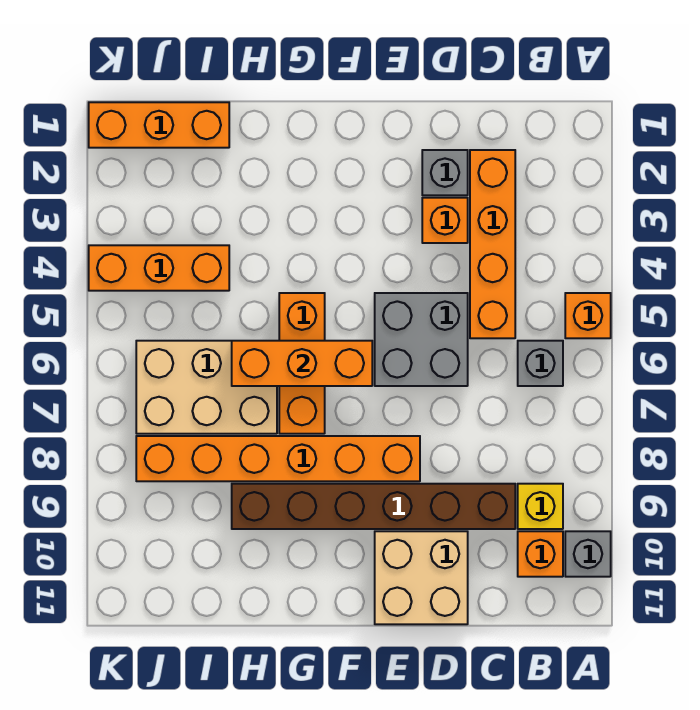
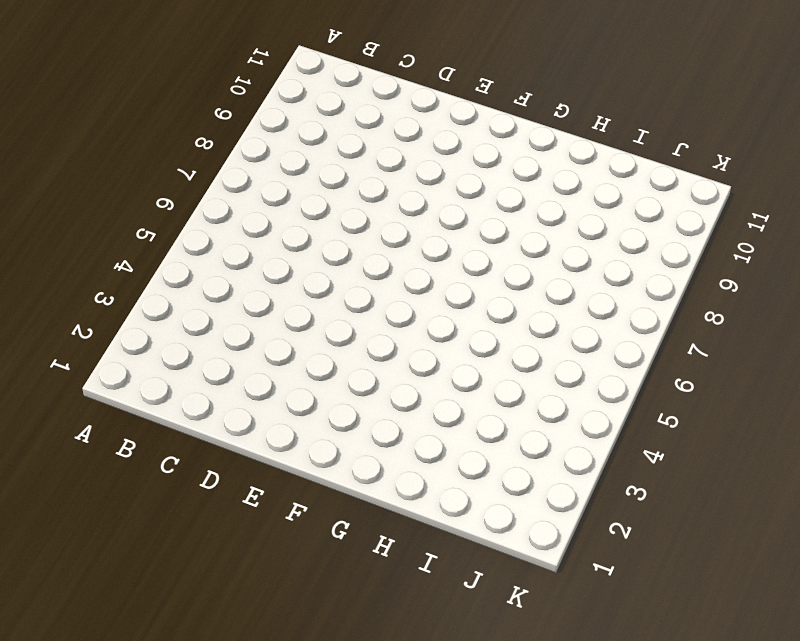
none -> orange 1x1 brick [565,293,611,338]
none -> grey 1x1 brick [565,531,611,577]
none -> grey 1x1 brick [518,341,563,386]

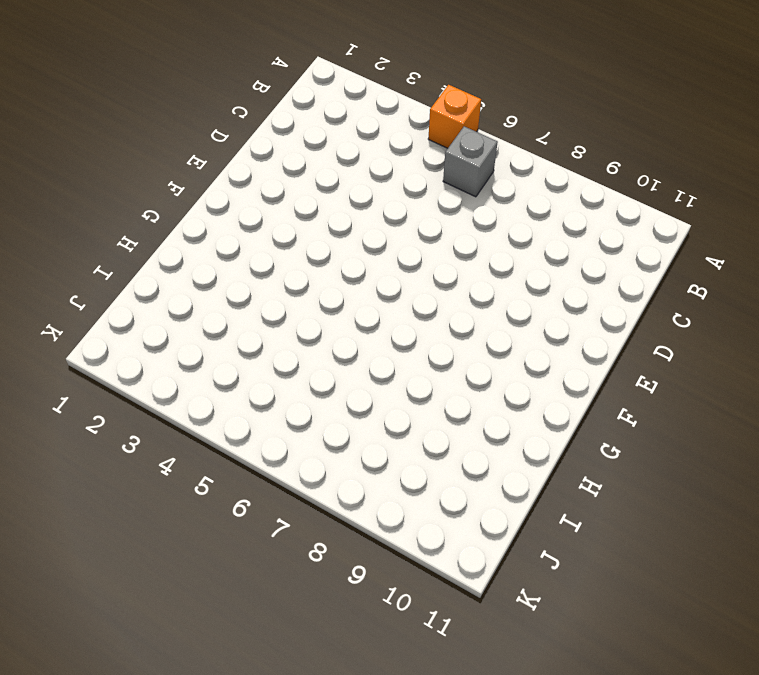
none -> grey 1x1 brick [565,531,611,577]
none -> yellow 1x1 brick [518,484,563,529]
none -> orange 1x1 brick [518,531,563,577]

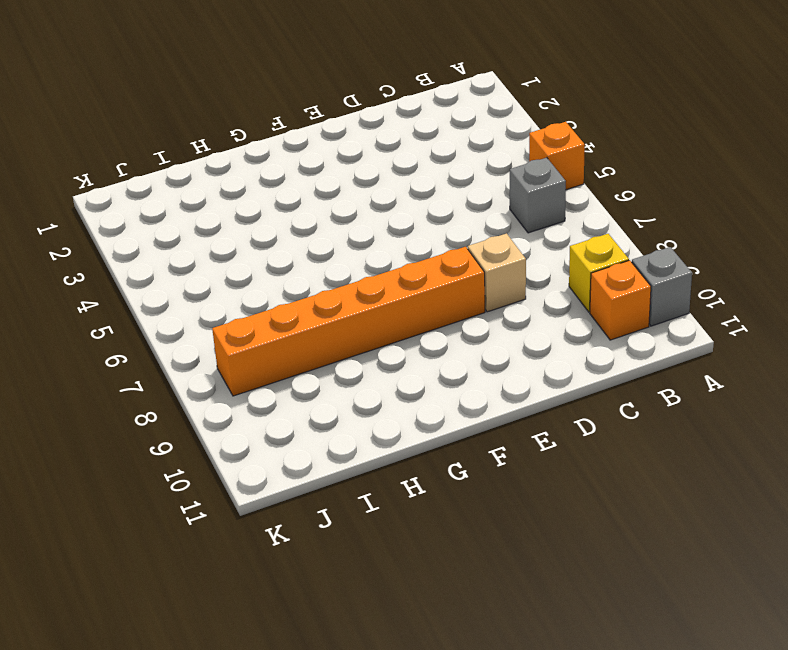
tan 1x1 brick [468,233,526,312] -> none
none -> orange 1x4 brick [470,150,515,338]
none -> brown 1x6 brick [232,484,515,529]
none -> grey 1x1 brick [422,150,468,195]

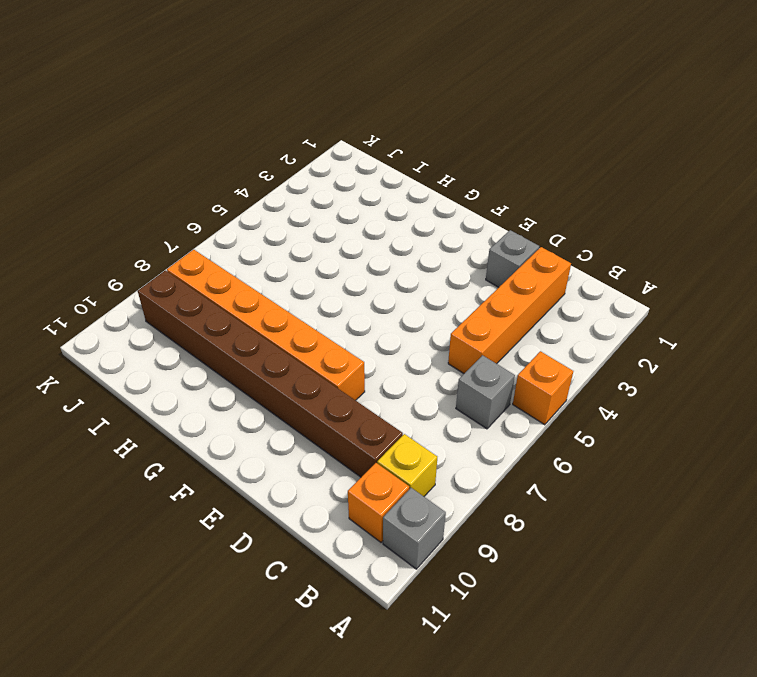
brown 1x8 brick [138,270,403,477] -> brown 1x6 brick [232,484,515,529]
none -> orange 1x1 brick [422,198,468,243]
none -> grey 2x2 brick [375,293,468,386]
none -> tan 2x2 brick [375,531,468,624]

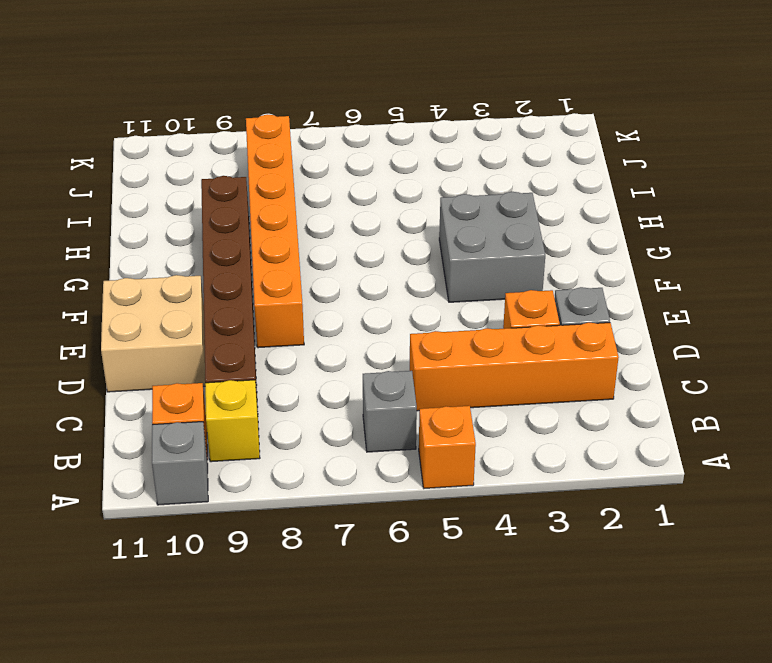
grey 2x2 brick [439,192,545,302] -> grey 2x2 brick moved to [375,293,468,386]
none -> orange 1x3 brick [279,293,325,434]
none -> tan 2x3 brick [136,341,277,434]
none -> orange 1x3 brick [89,102,229,148]

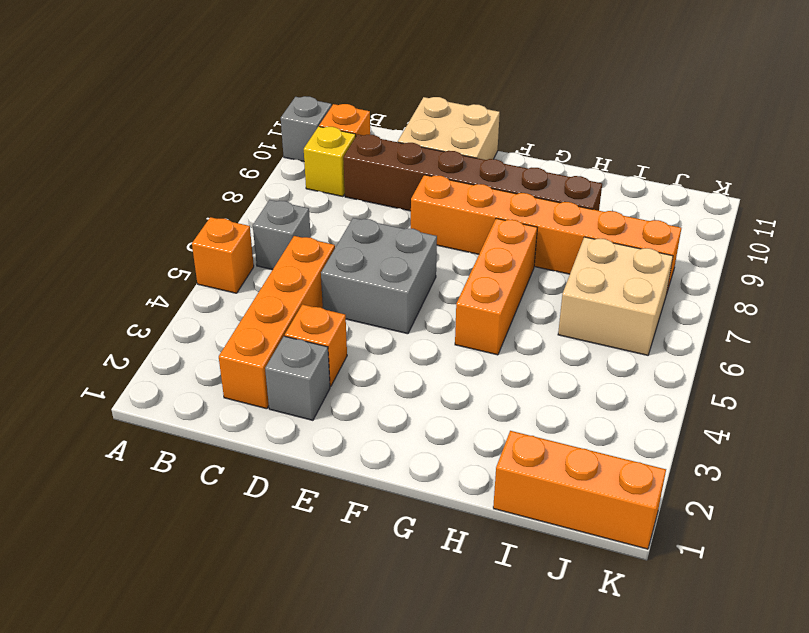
tan 2x2 brick [558,237,673,355] -> tan 2x3 brick [136,341,277,434]
none -> orange 1x3 brick [89,245,229,291]
none -> orange 1x3 brick [232,341,372,386]

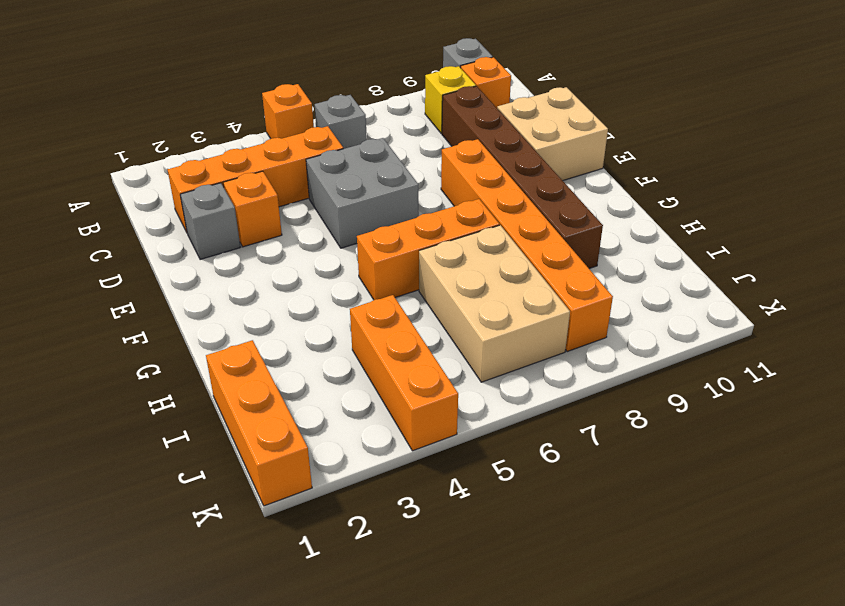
none -> orange 1x3 brick [232,341,372,386]

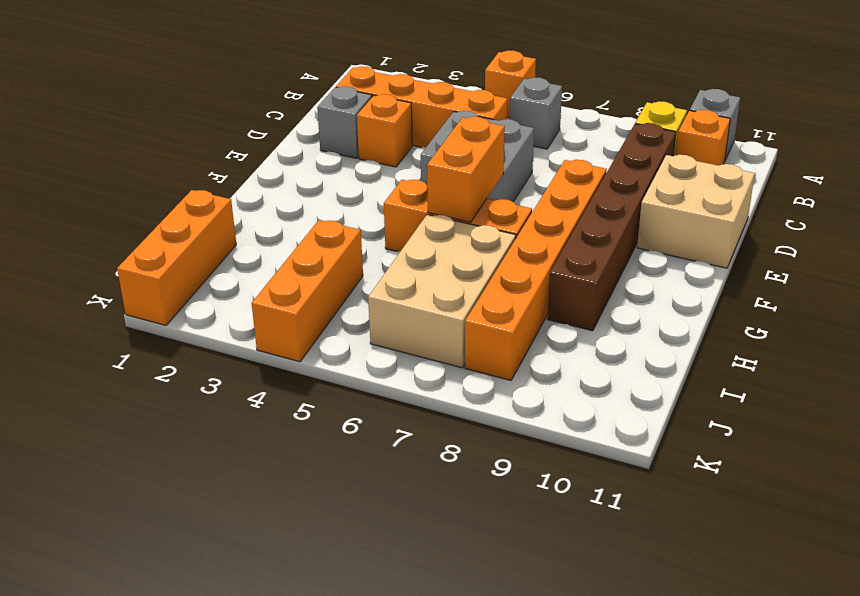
orange 1x2 brick [427,117,505,222] -> orange 1x3 brick [232,341,372,386]

